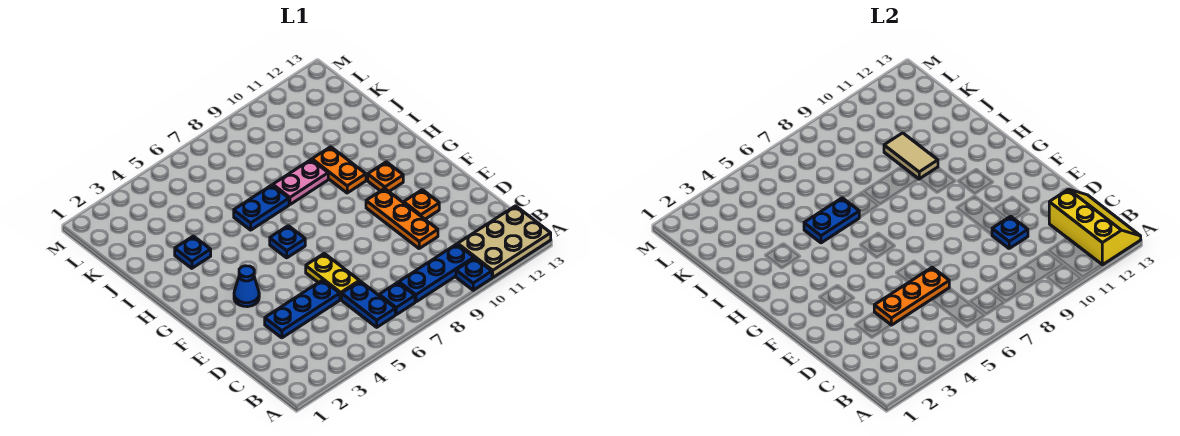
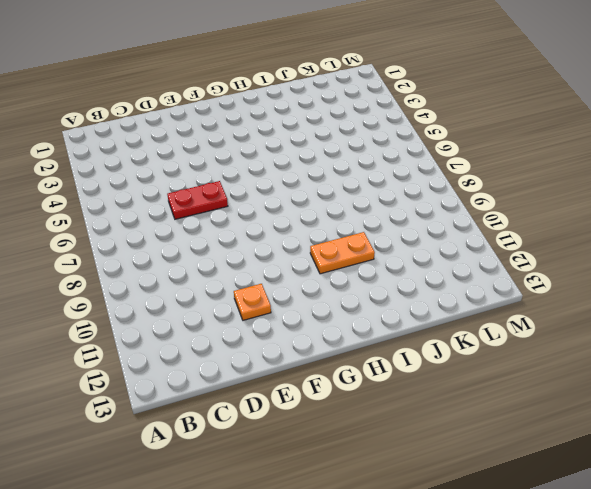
red 1x2 plate [167,181,228,219] -> yellow 1x2 plate [306,253,359,299]
none -> blue 1x1 plate [456,258,492,290]
none -> tan 2x3 plate [458,206,551,277]
none -> blue 1x2 plate [342,281,395,327]

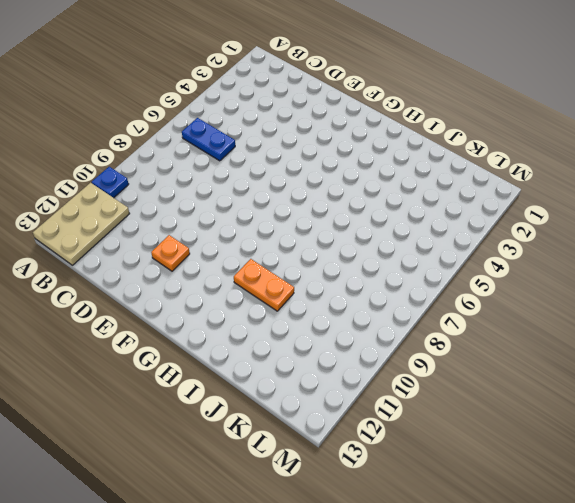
none -> blue 1x1 plate [379,282,415,315]
none -> blue 1x3 plate [399,244,474,302]
none -> blue 1x3 plate [265,280,340,338]

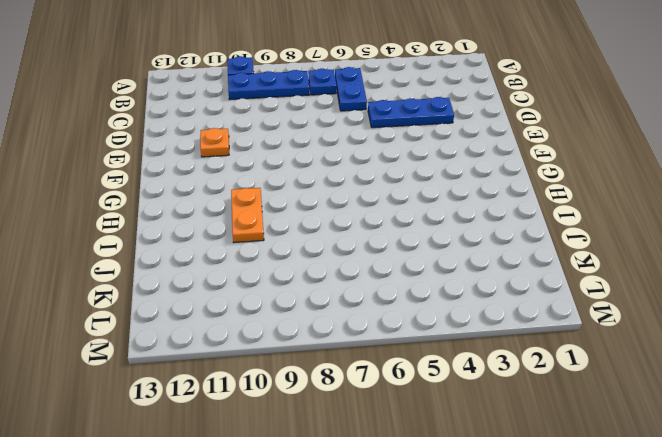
none -> tan 2x3 plate [458,206,551,277]
none -> yellow 1x2 plate [306,253,359,299]
none -> orange 1x3 plate [366,189,438,248]

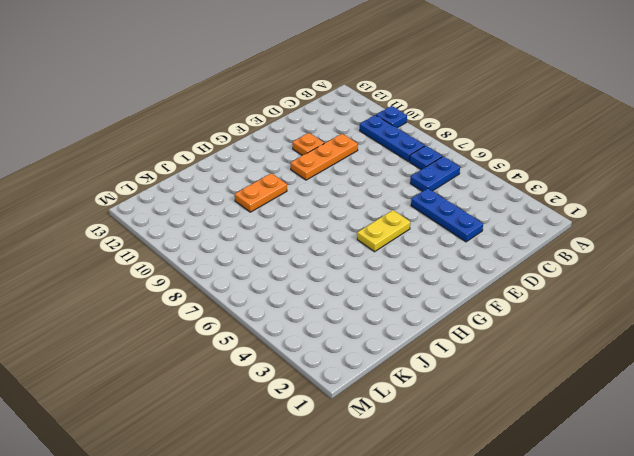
yellow 1x2 plate [357,210,410,252] -> yellow 1x2 plate moved to [306,253,359,299]
none -> tan 2x3 plate [458,206,551,277]
none -> blue 1x1 cone [234,266,259,307]
none -> blue 1x1 plate [270,226,305,258]

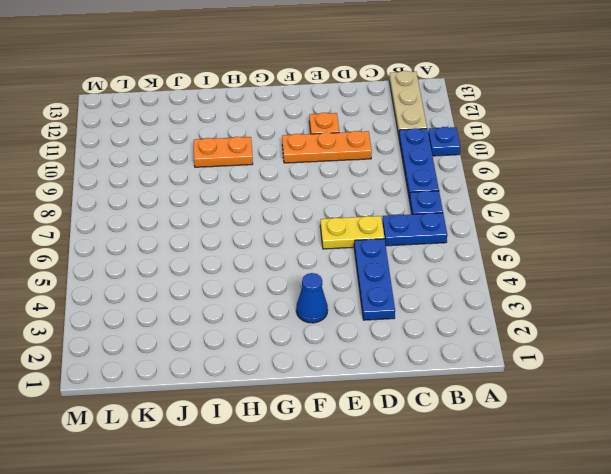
tan 1x3 plate [389,71,427,136] -> tan 2x3 plate [458,206,551,277]
none -> blue 1x1 plate [270,226,305,258]
none -> orange 1x1 plate [368,162,403,191]
none -> blue 1x1 plate [175,236,211,268]

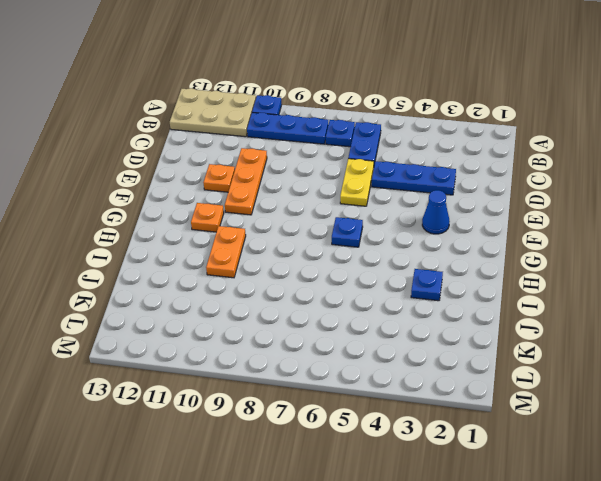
none -> blue 1x2 plate [234,185,289,230]
none -> pink 1x2 plate [273,160,328,205]
none -> yellow 2x3 slope [1049,189,1141,265]

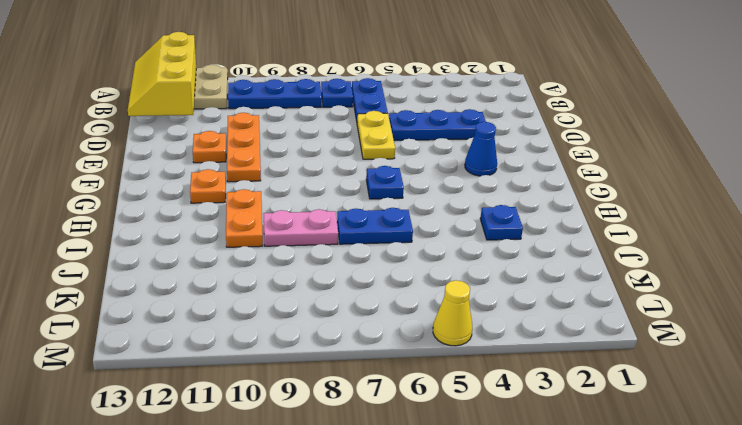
yellow 1x1 cone [433,280,472,346] -> none
none -> blue 1x1 plate [456,258,492,290]
none -> orange 1x3 plate [874,267,949,325]
none -> blue 1x1 plate [992,216,1028,248]

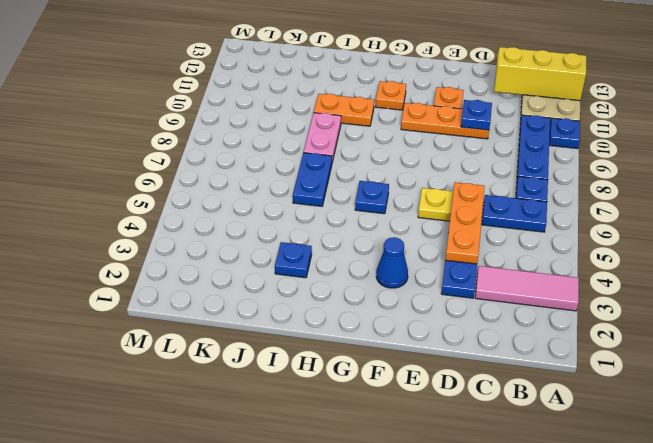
pink 1x3 tile [475,266,579,311] -> none
none -> blue 1x2 plate [804,198,859,243]
none -> tan 1x2 tile [884,133,938,179]

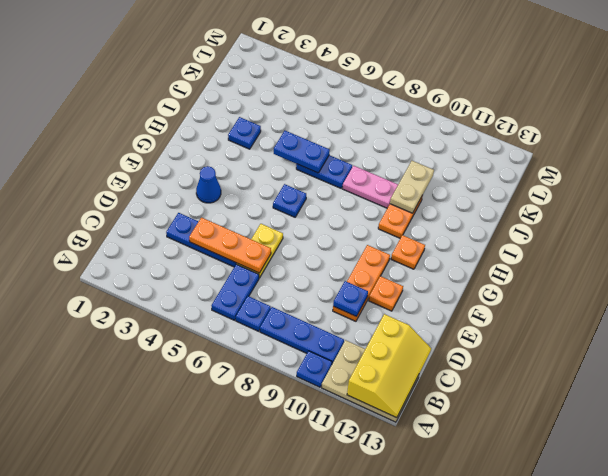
tan 1x2 plate [390,161,434,213] -> tan 1x2 tile [884,133,938,179]

